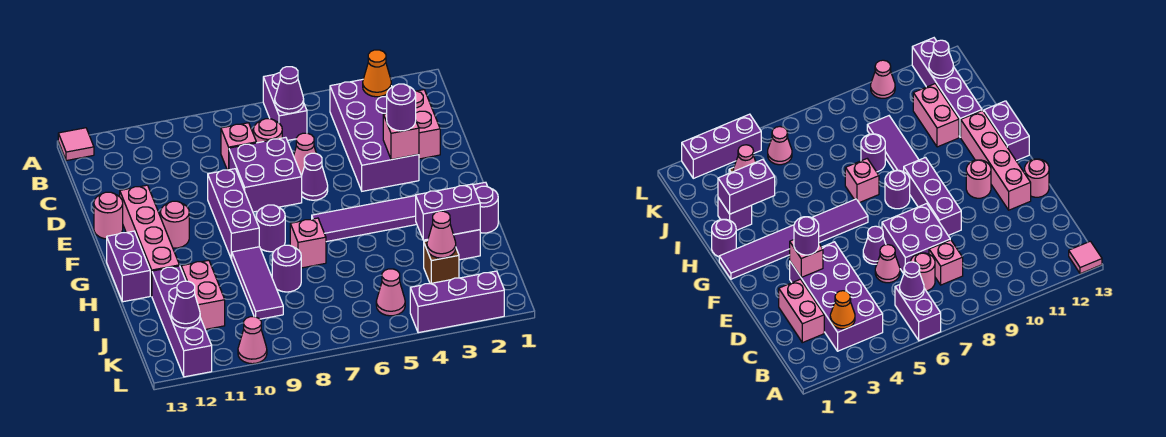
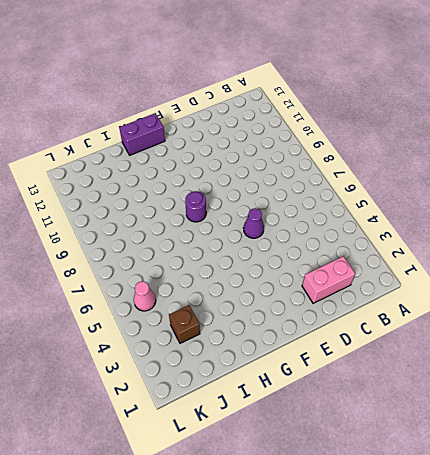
none -> purple 1x2 brick [263,73,307,141]
none -> pink 1x1 tile [58,128,94,161]
none -> purple 2x4 brick [330,80,419,191]
none -> pink 1x1 round brick [253,119,282,143]

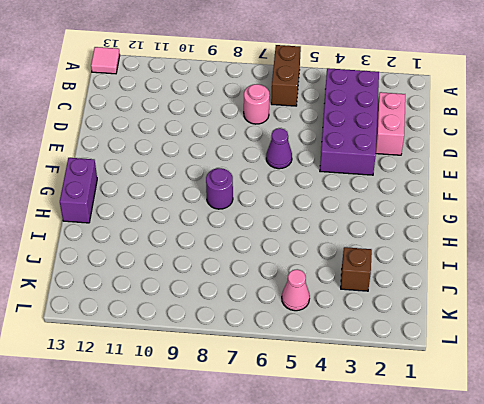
brown 1x2 brick [271,45,301,106] -> purple 1x2 brick [263,73,307,141]
none -> pink 1x1 brick [221,123,256,170]
none -> pink 1x1 cone [293,133,316,176]
none -> purple 2x2 brick [229,137,302,212]
none -> purple 1x3 brick [208,169,259,259]

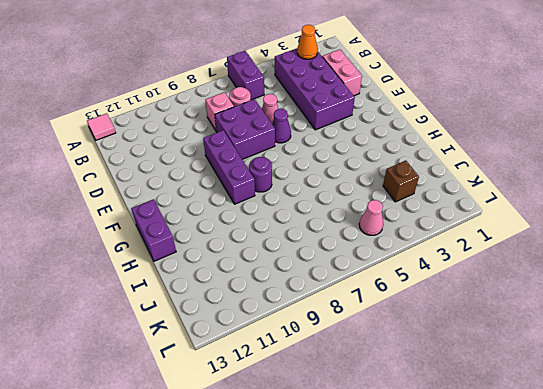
none -> pink 1x4 brick [120,185,179,296]
none -> pink 1x1 round brick [94,192,123,239]
none -> pink 1x1 round brick [160,201,189,248]
none -> purple 1x6 tile [312,182,487,242]

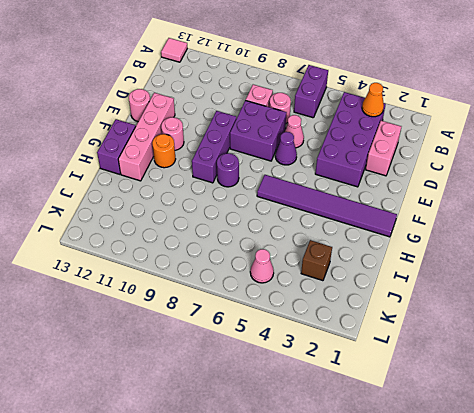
orange 1x1 round brick [152,134,176,168] -> none
none -> purple 1x1 round brick [475,186,498,233]
none -> pink 1x1 brick [290,218,326,268]
none -> purple 1x3 tile [232,247,283,319]
none -> purple 1x1 brick [454,230,480,260]

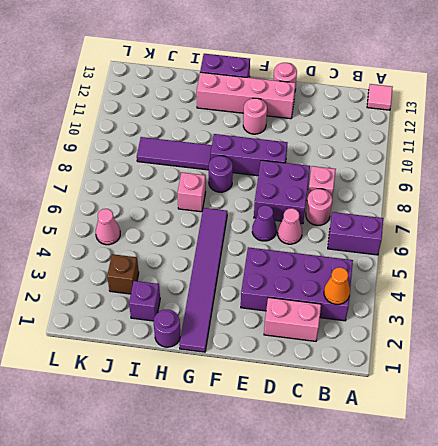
none -> purple 1x1 round brick [272,245,301,292]
none -> pink 1x2 brick [181,260,225,330]
none -> purple 1x4 brick [152,266,212,377]
none -> purple 1x3 brick [410,271,504,333]

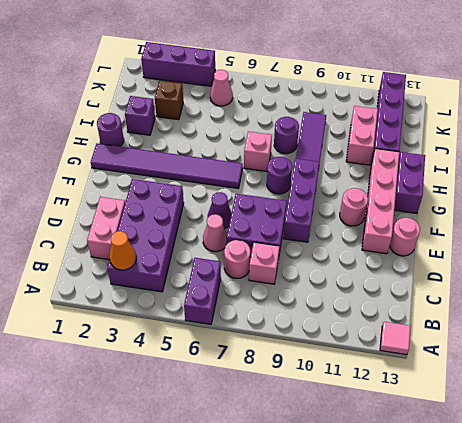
none -> pink 1x1 cone [238,317,267,364]
none -> purple 1x1 cone [275,67,304,113]
none -> pink 1x1 brick [383,114,419,160]
none -> purple 1x2 brick [416,184,480,240]

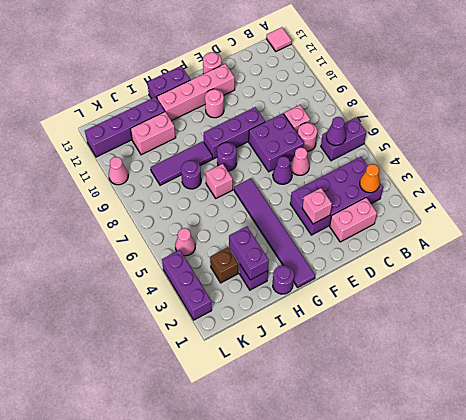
none -> pink 1x1 cone [427,211,456,258]
none -> purple 1x1 cone [171,281,200,328]
none -> purple 1x1 round brick [386,84,416,131]

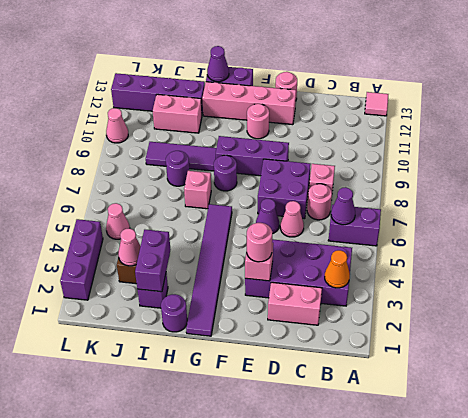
pink 1x1 round brick [247,223,272,262] -> purple 1x1 round brick [386,84,416,131]
purple 1x1 cone [207,46,229,82] -> purple 1x1 cone moved to [171,281,200,328]

